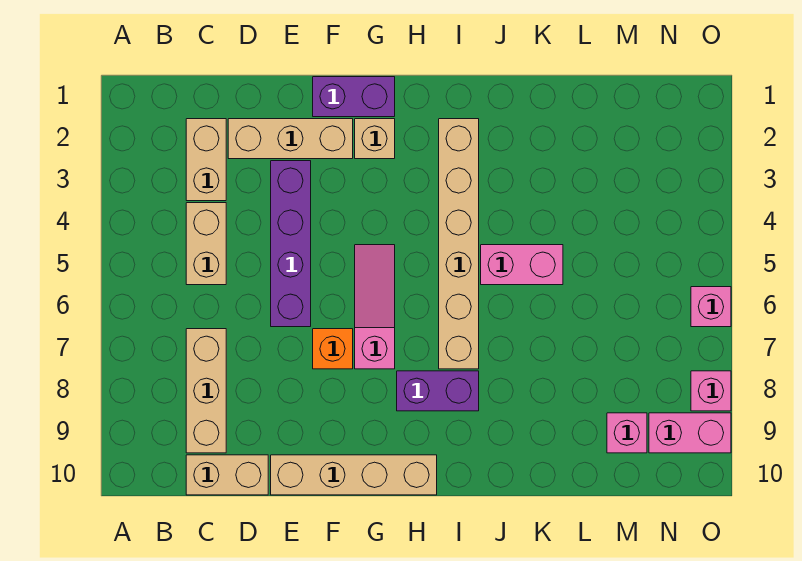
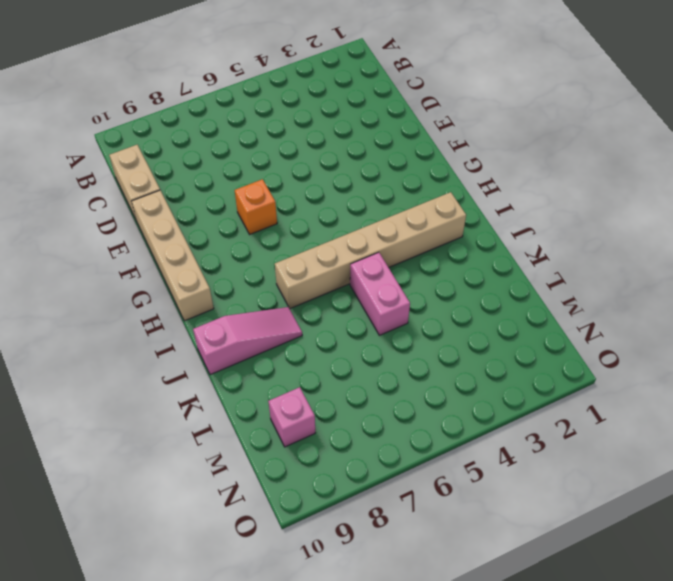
pink 1x3 slope [193,307,302,375] -> pink 1x3 slope moved to [355,245,395,369]
none -> tan 1x2 brick [186,119,226,201]
none -> tan 1x2 brick [186,203,226,285]
none -> tan 1x3 brick [186,329,226,453]

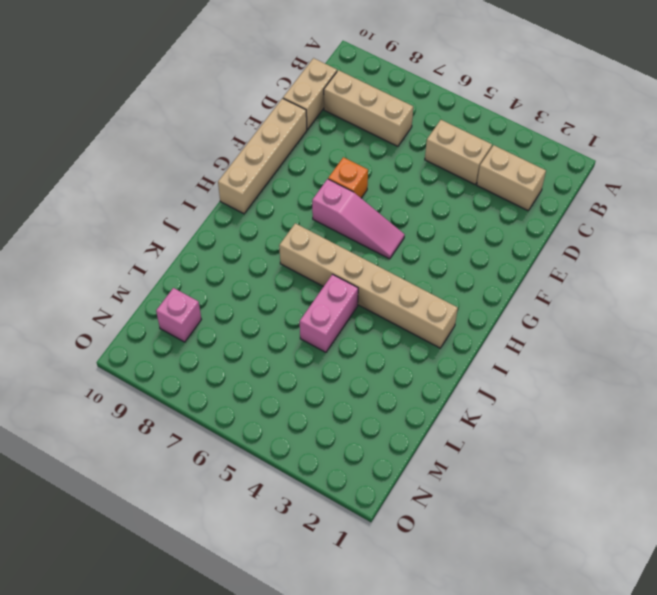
none -> tan 1x3 brick [228,119,353,159]
none -> purple 1x4 brick [271,161,311,327]
none -> purple 1x2 brick [313,77,395,117]

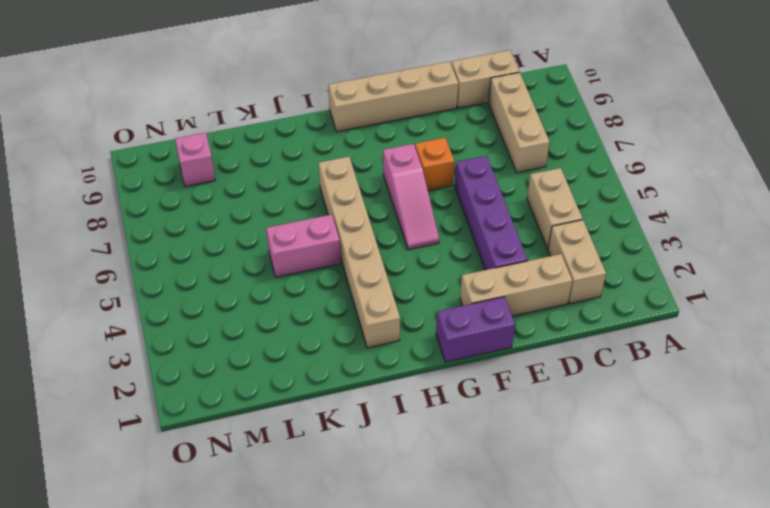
none -> tan 1x1 brick [355,119,395,159]
none -> purple 1x2 brick [397,371,479,411]
none -> pink 1x2 brick [649,413,731,453]

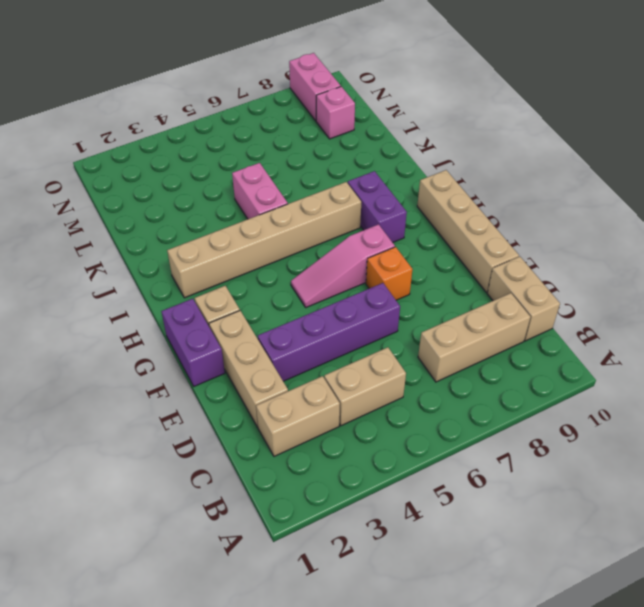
none -> pink 1x1 brick [691,287,731,327]
none -> pink 1x1 brick [691,371,731,411]

